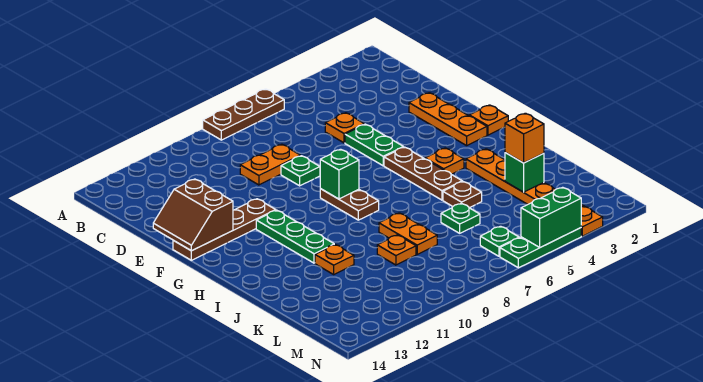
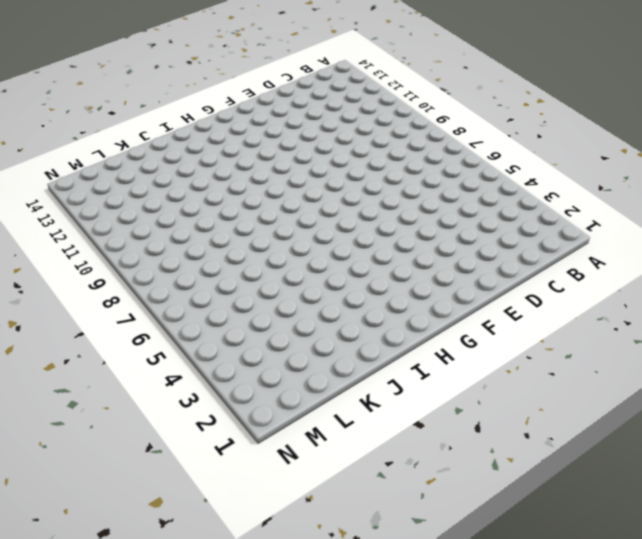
none -> brown 1x3 plate [203,89,284,140]
none -> orange 1x1 plate [325,113,364,143]
none -> orange 1x2 plate [240,144,300,185]

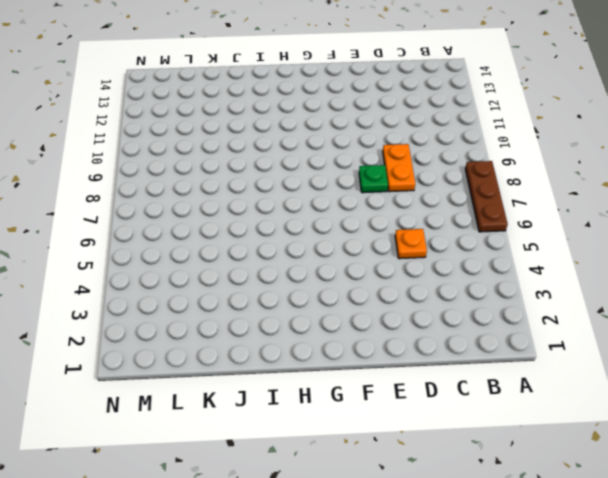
none -> orange 1x3 plate [409,93,487,146]
none -> green 1x2 plate [345,124,403,166]
none -> brown 1x4 plate [173,199,276,260]

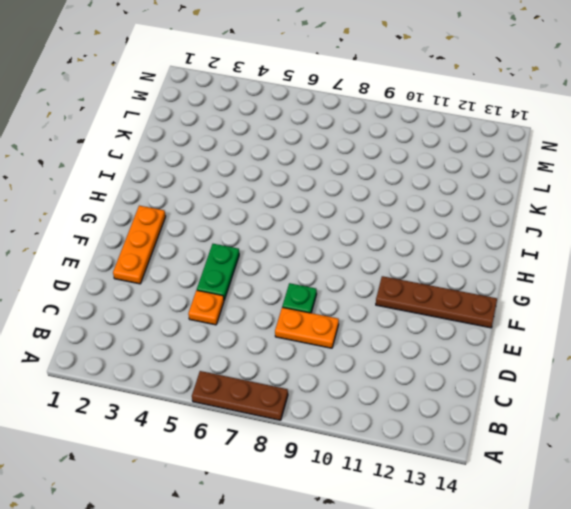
none -> orange 1x1 plate [469,105,508,135]
none -> brown 1x3 plate [384,147,462,200]
none -> brown 1x2 plate [320,189,379,220]

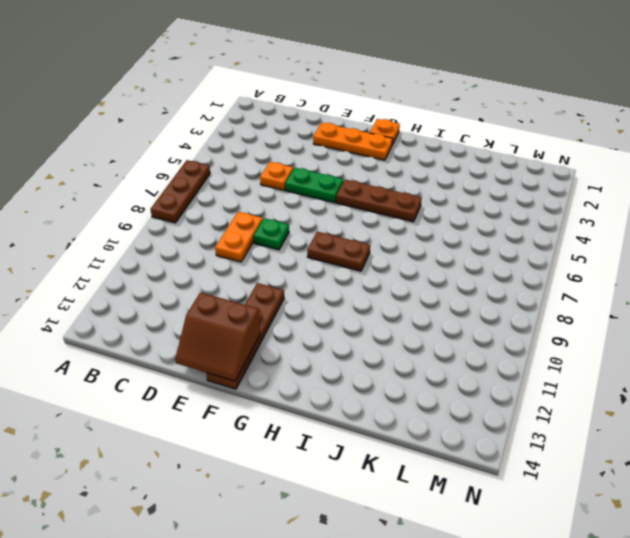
none -> green 1x3 plate [256,210,334,263]
none -> orange 1x1 plate [425,148,464,174]
none -> orange 1x6 plate [466,149,603,236]

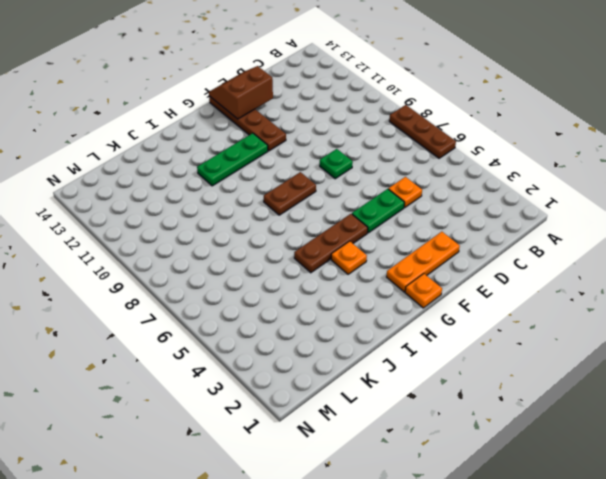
none -> orange 1x2 plate [240,144,300,185]
none -> orange 1x6 plate [466,149,603,236]
none -> brown 1x1 plate [443,181,482,208]

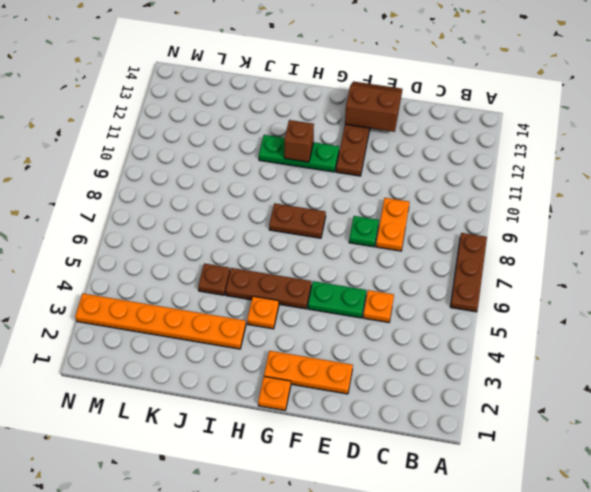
brown 1x1 brick [284,120,314,162] -> none
none -> orange 1x2 plate [379,213,437,254]
none -> orange 1x1 plate [315,245,354,274]
none -> green 1x1 plate [441,203,480,233]

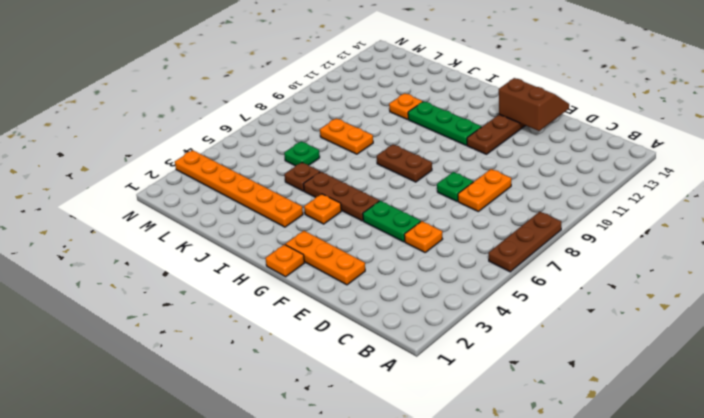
none -> orange 1x1 plate [377,235,416,265]
none -> green 1x1 plate [480,226,519,256]
none -> green 1x3 plate [500,228,581,268]

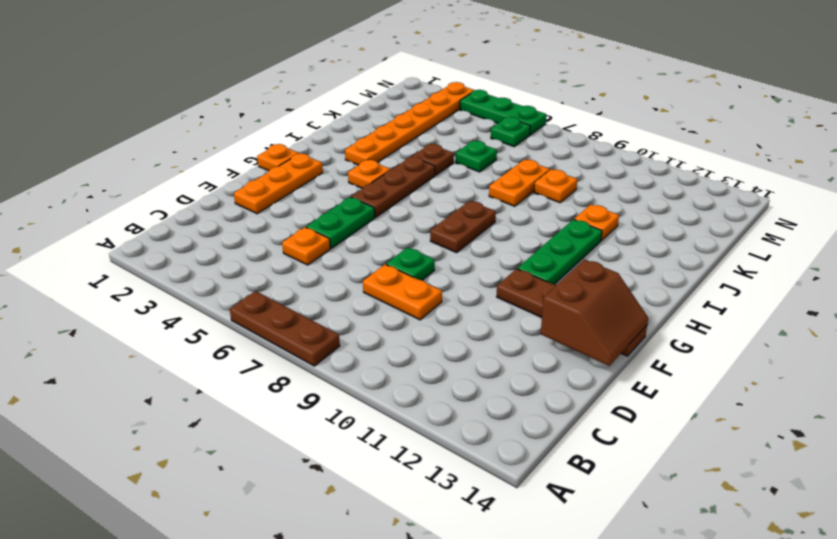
none -> green 1x1 brick [320,149,359,199]
none -> green 1x1 brick [505,153,544,192]
none -> green 1x2 brick [521,187,581,247]

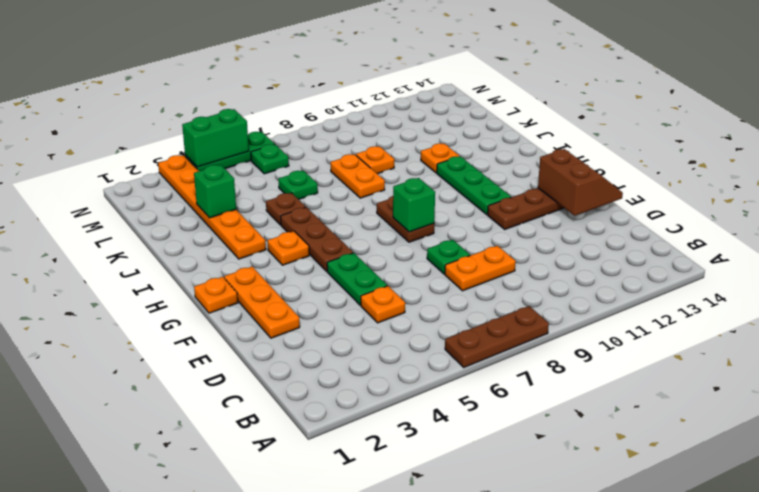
none -> orange 1x1 brick [505,113,544,163]

